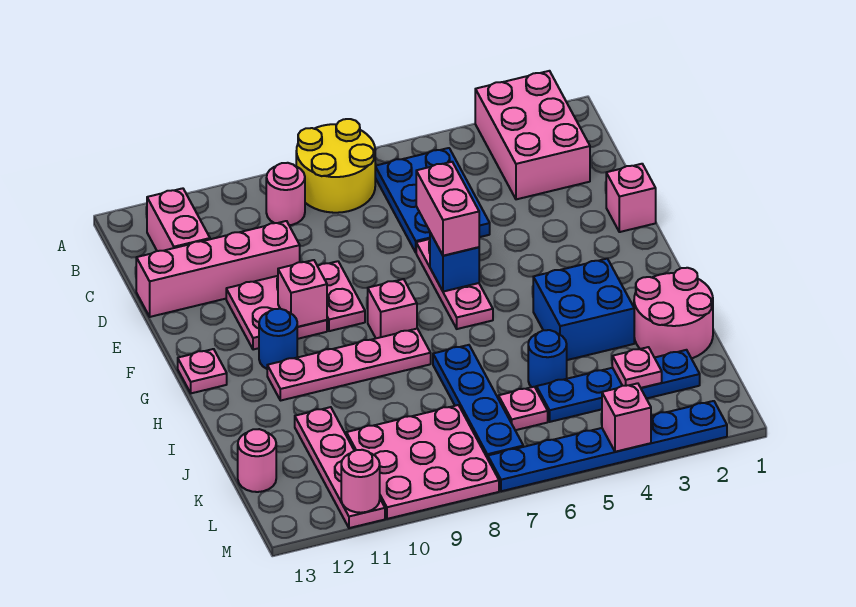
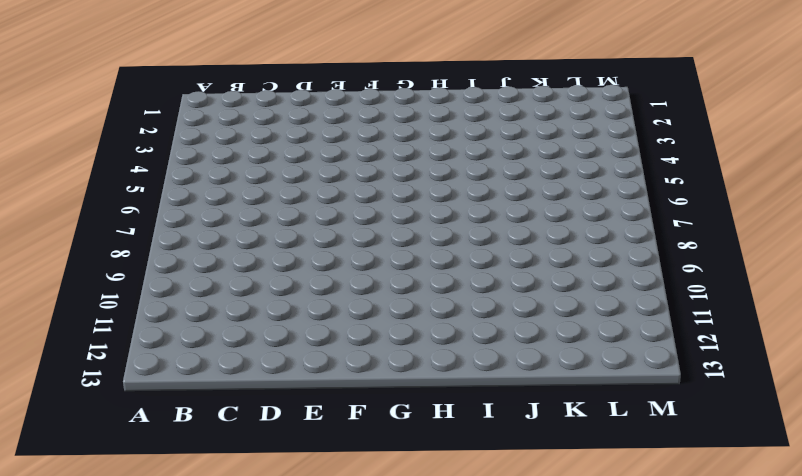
none -> pink 2x3 brick [475,71,590,199]
none -> yellow 2x2 round brick [296,119,375,213]
none -> blue 2x3 plate [375,148,490,252]
none -> pink 1x1 round brick [266,163,305,225]

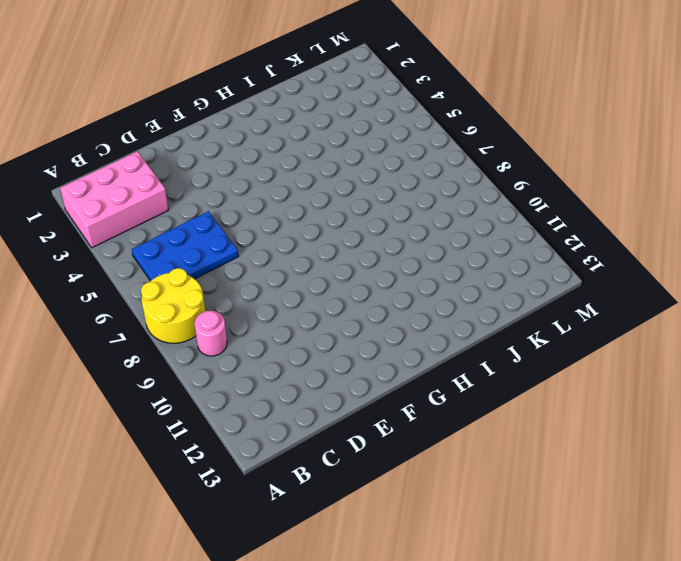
none -> pink 1x2 brick [147,188,210,251]
none -> pink 1x4 brick [136,221,300,317]
none -> pink 1x1 brick [606,164,656,232]
none -> pink 1x3 plate [416,239,493,329]

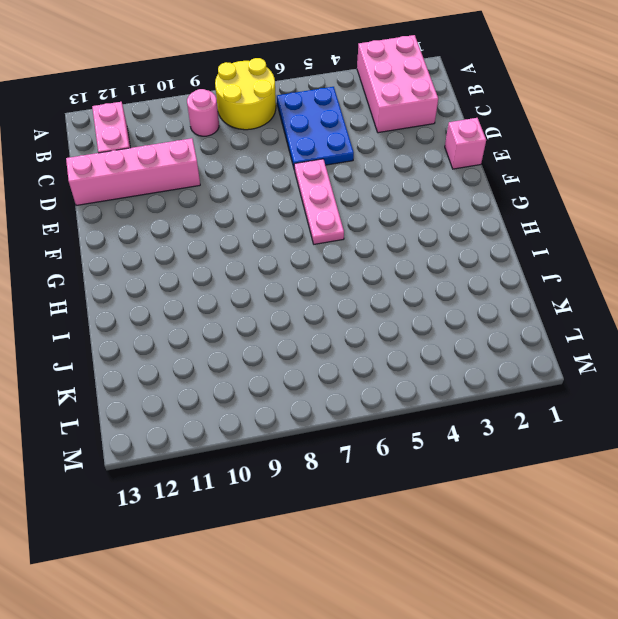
none -> pink 1x2 plate [318,261,365,331]
none -> pink 2x2 plate [226,276,327,350]
none -> pink 1x1 brick [368,279,417,338]
none -> blue 1x1 round brick [259,309,297,369]

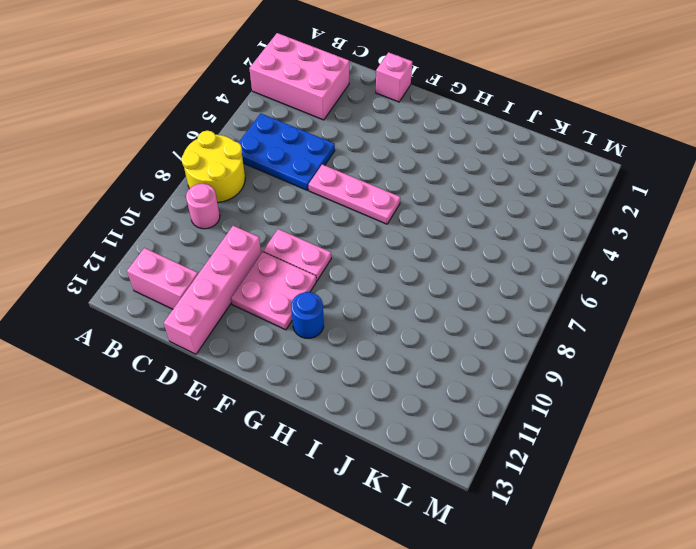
none -> pink 1x1 brick [368,279,417,338]
none -> pink 1x1 plate [178,349,227,393]
none -> blue 2x2 brick [533,259,634,360]
none -> pink 1x4 plate [267,329,431,401]

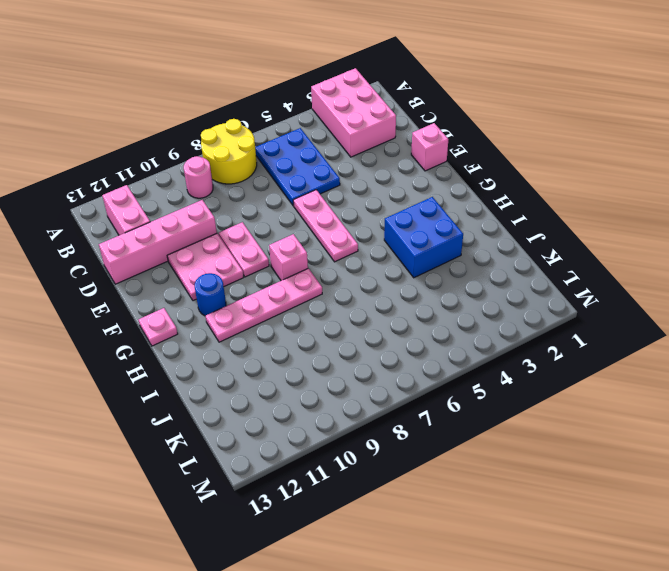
none -> pink 2x2 round brick [634,268,713,358]
none -> blue 1x4 plate [433,345,523,459]
none -> blue 1x1 round brick [528,330,567,388]
none -> pink 1x4 plate [295,407,385,528]

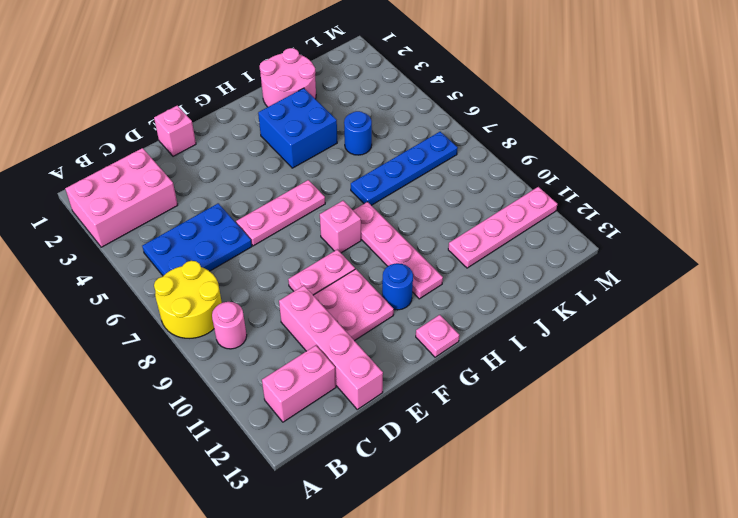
none -> blue 1x4 plate [536,350,700,422]
none -> pink 1x1 plate [498,387,548,430]
none -> pink 3x3 plate [346,405,499,519]
none -> pink 1x1 round brick [238,429,276,492]

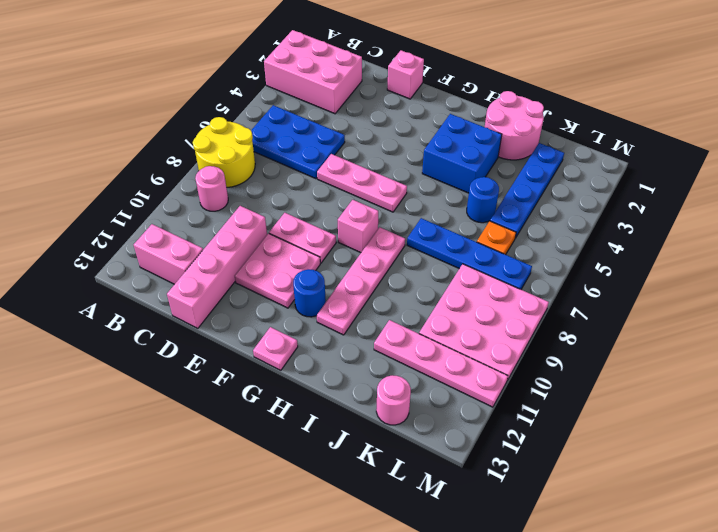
orange 1x1 plate [477,221,516,255] -> pink 1x1 plate [498,387,548,430]
none -> blue 1x6 plate [488,401,727,491]
none -> blue 1x1 brick [430,233,479,292]
none -> pink 1x1 brick [278,260,327,327]
none -> pink 1x1 plate [612,347,662,388]

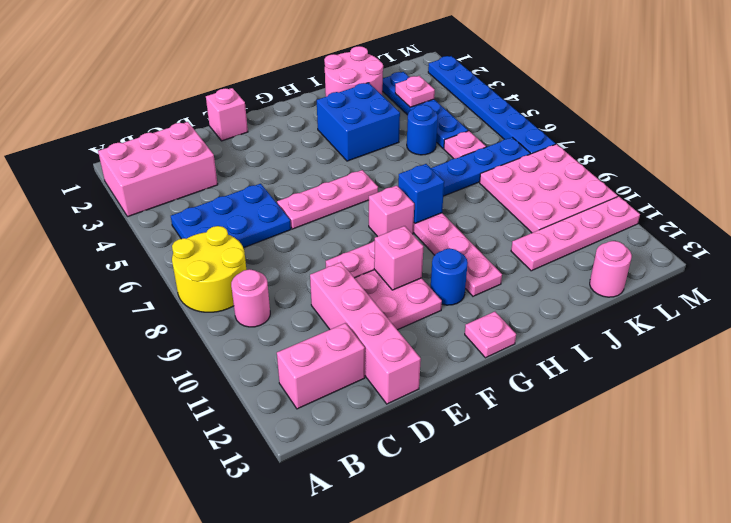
blue 1x1 brick [398,164,444,223] -> blue 1x1 brick moved to [430,233,479,292]
none -> pink 1x1 brick [602,383,651,452]
none -> pink 1x1 round brick [341,450,380,513]
none -> pink 1x2 brick [416,162,479,256]

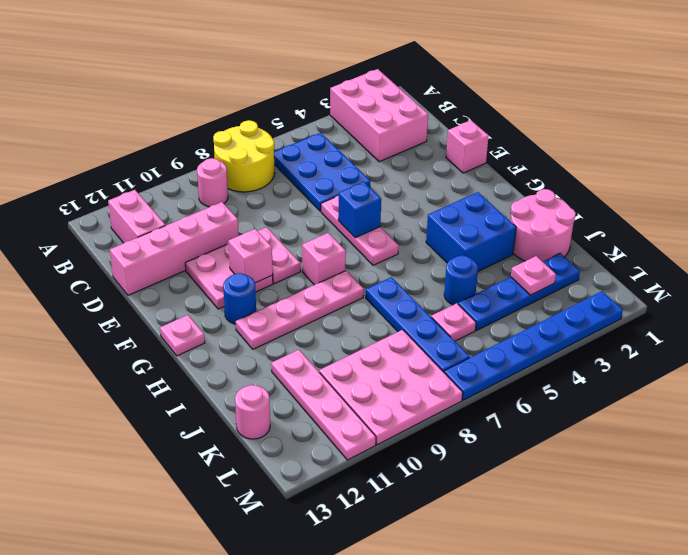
none -> pink 1x1 brick [602,383,651,452]
none -> pink 1x1 round brick [341,450,380,513]
none -> pink 1x2 brick [416,162,479,256]

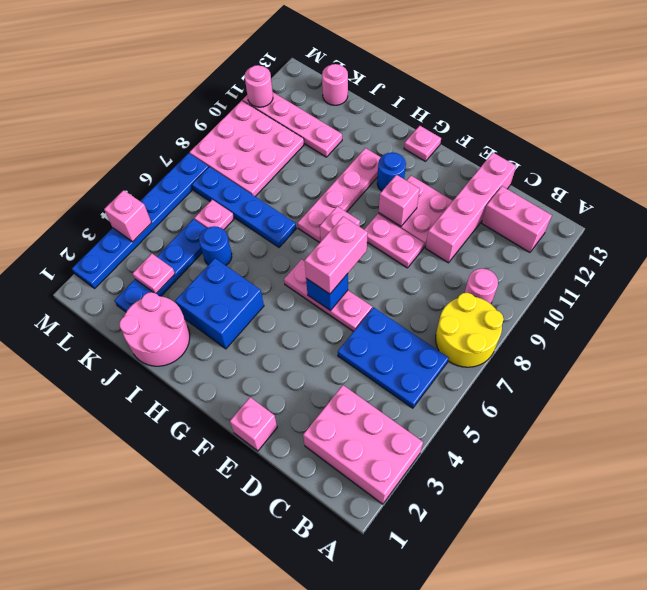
pink 1x2 brick [305,217,368,294] -> pink 1x2 brick turned to [416,162,479,256]

